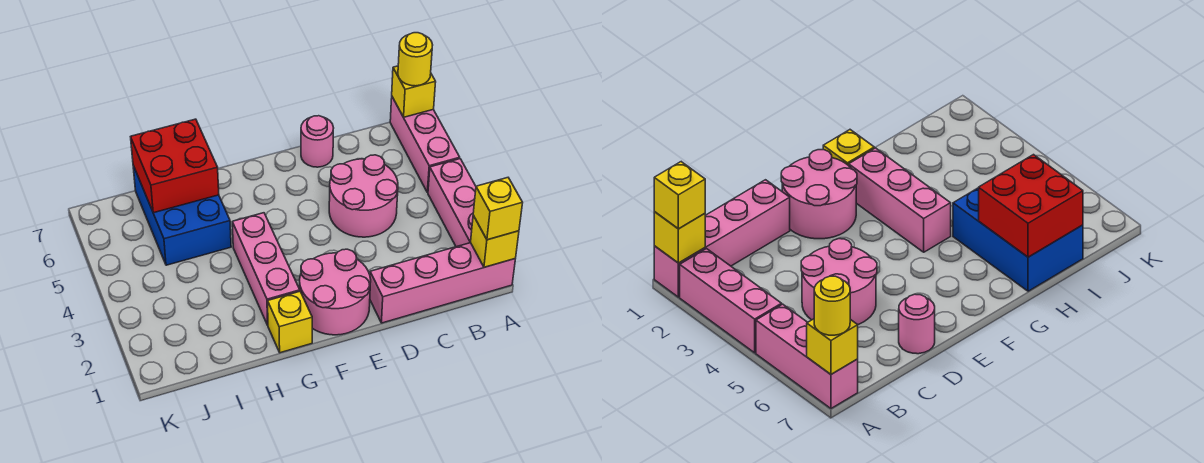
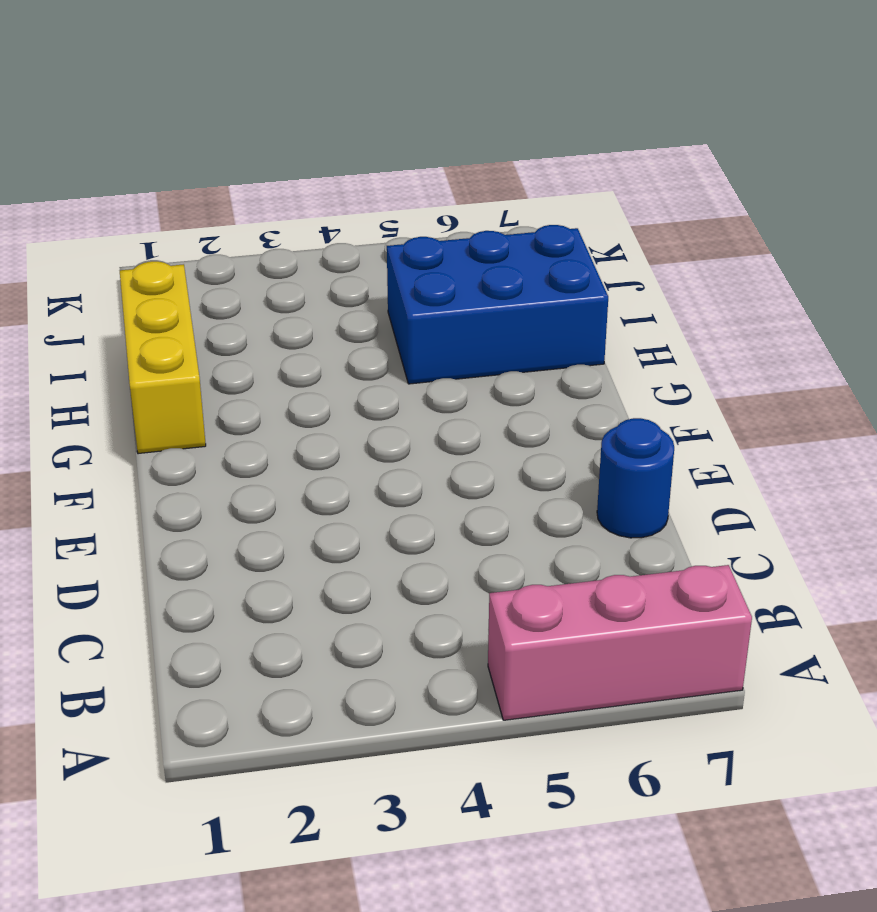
blue 1x1 round brick [597,418,674,538] -> pink 1x1 round brick [301,116,333,167]
yellow 1x3 brick [120,261,206,454] -> yellow 1x1 brick [268,291,312,353]
none -> pink 1x4 brick [370,243,515,323]
none -> pink 1x3 brick [428,159,476,247]
none -> pink 2x2 round brick [329,155,398,237]

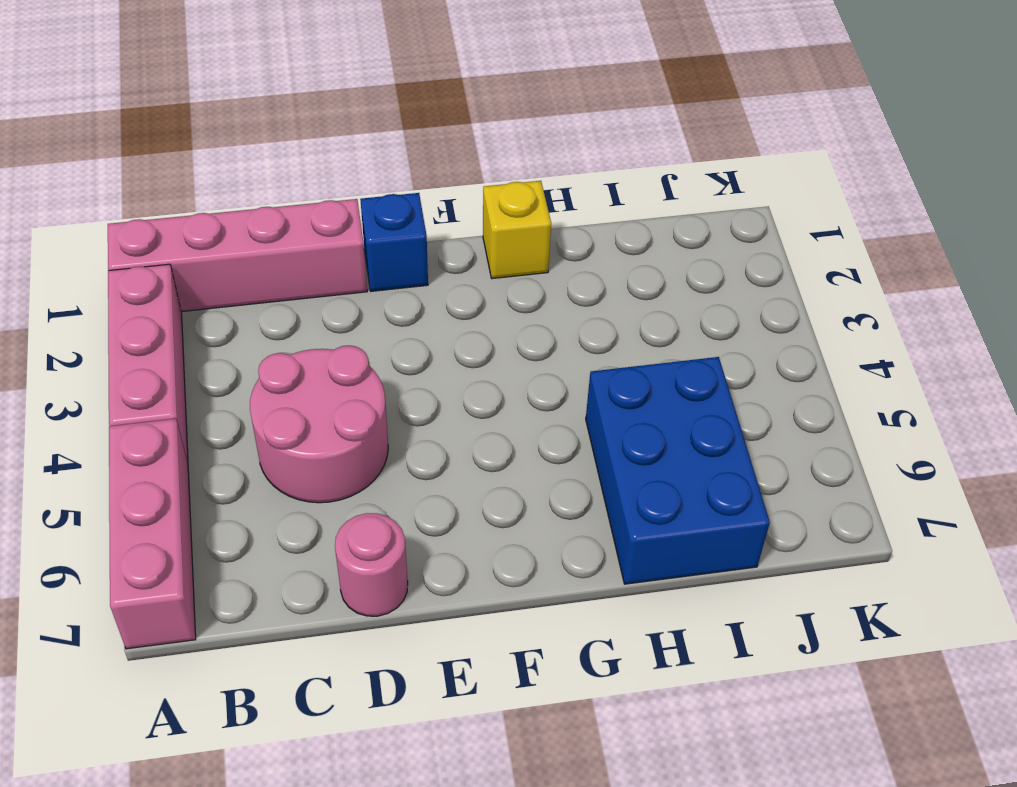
blue 1x1 brick [360,193,428,291] -> pink 2x2 round brick [300,249,371,335]
none -> pink 1x3 brick [232,213,300,325]
none -> yellow 1x1 brick [471,215,519,267]
none -> yellow 1x1 brick [392,66,436,117]

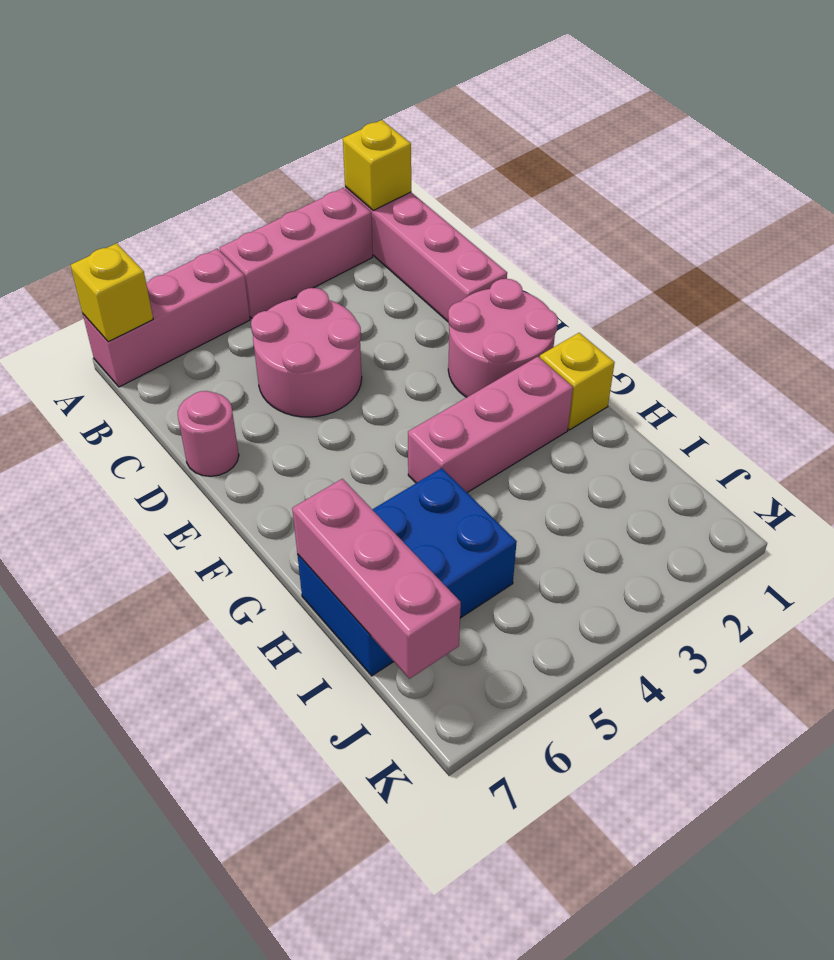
pink 1x3 brick [292,479,461,679] -> red 2x2 brick [131,119,219,213]
none -> yellow 1x1 brick [473,178,523,240]
none -> yellow 1x1 round brick [398,33,432,86]

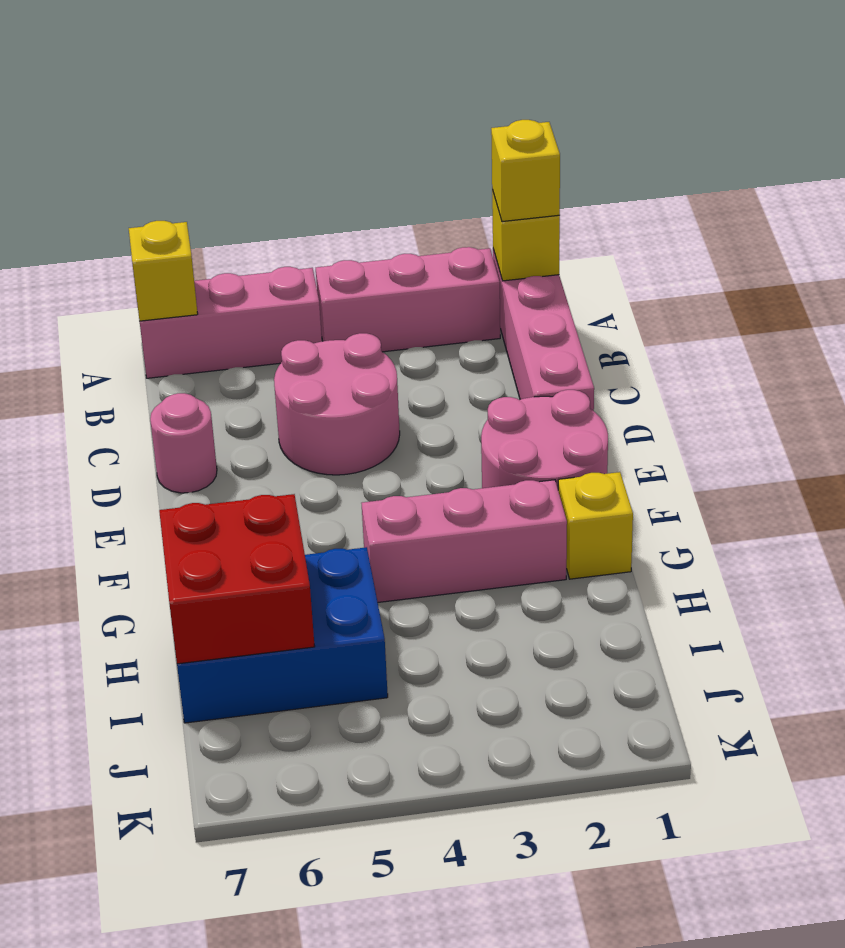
none -> yellow 1x1 round brick [398,33,432,86]

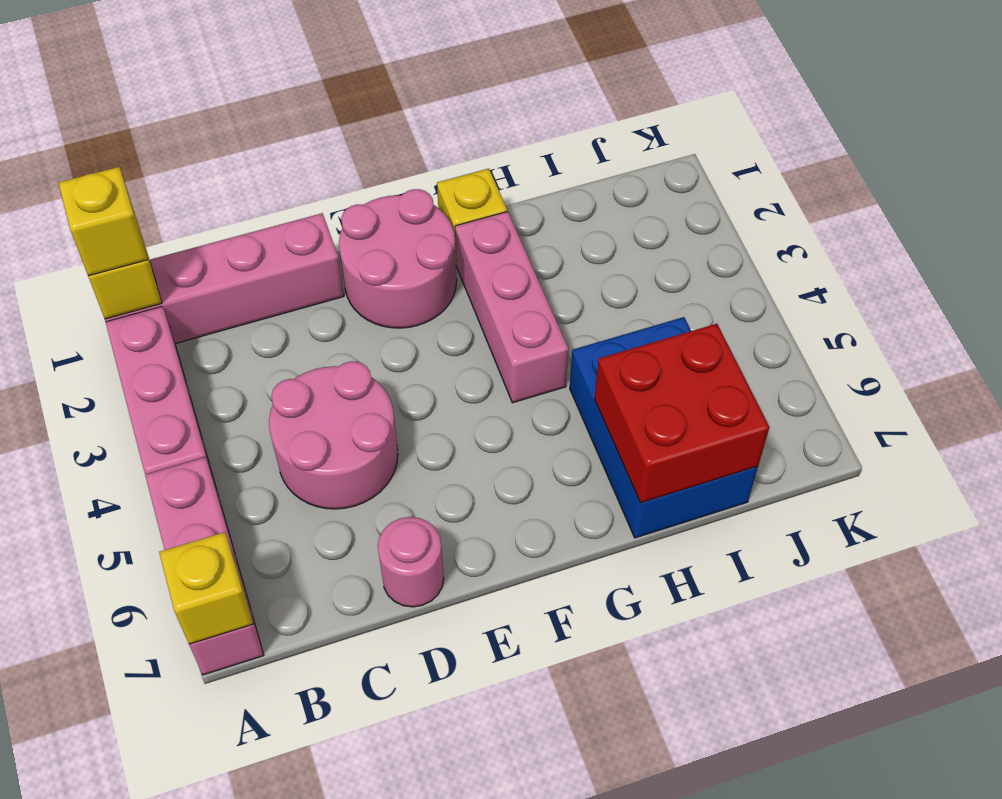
none -> yellow 1x1 round brick [398,33,432,86]

